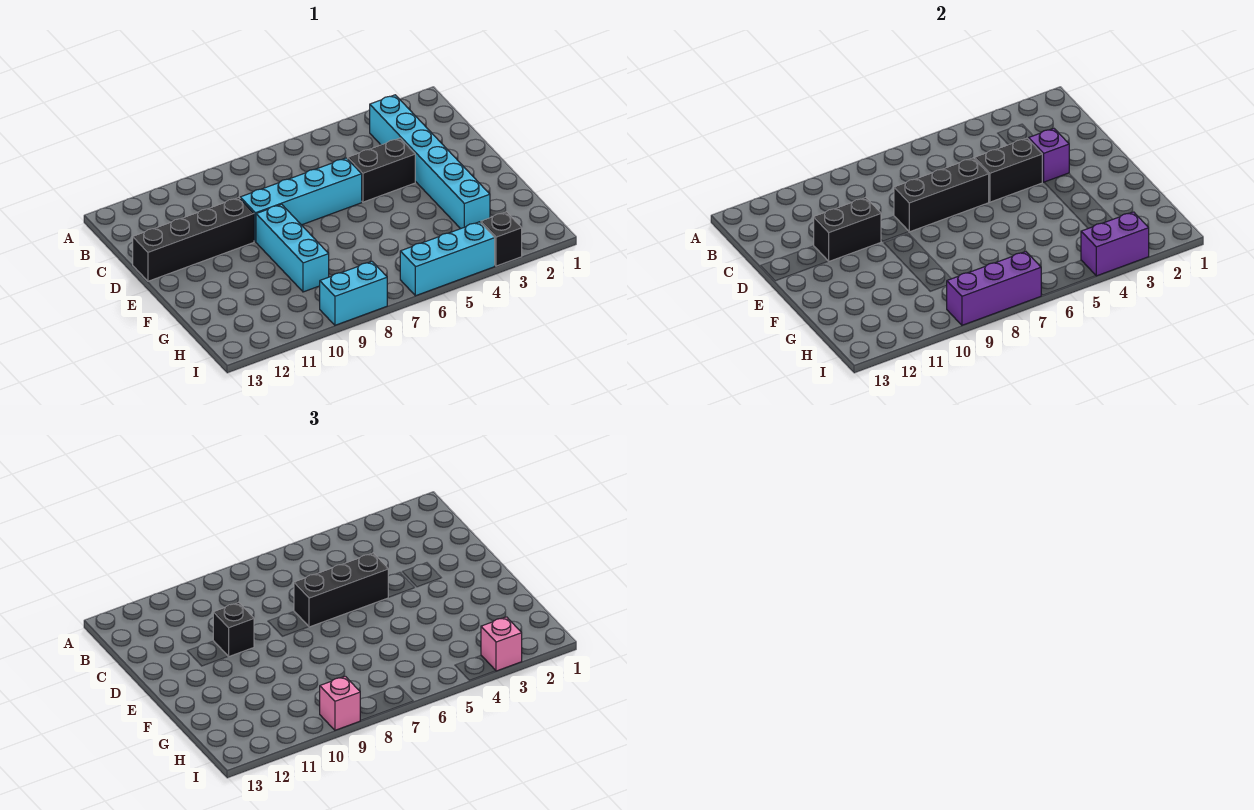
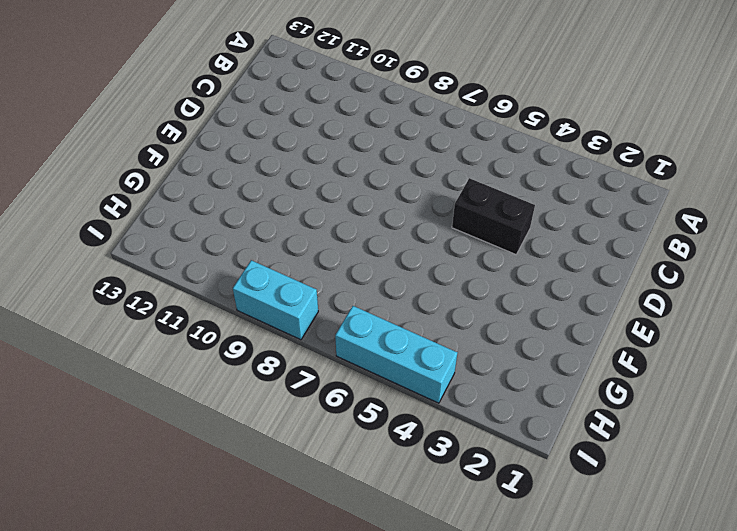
none -> cyan 1x6 brick [370,95,490,229]
none -> cyan 1x4 brick [240,158,362,242]
none -> black 1x4 brick [133,198,254,281]

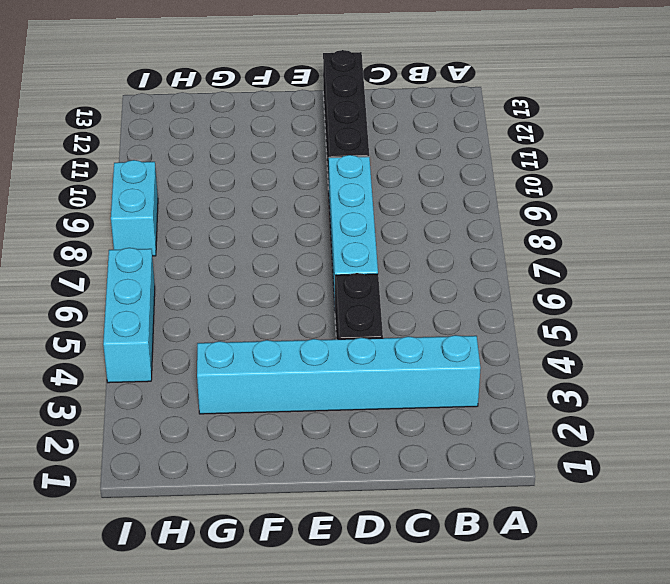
none -> cyan 1x3 brick [256,204,329,292]
none -> black 1x1 brick [481,212,522,266]
none -> purple 1x1 brick [1028,128,1069,182]

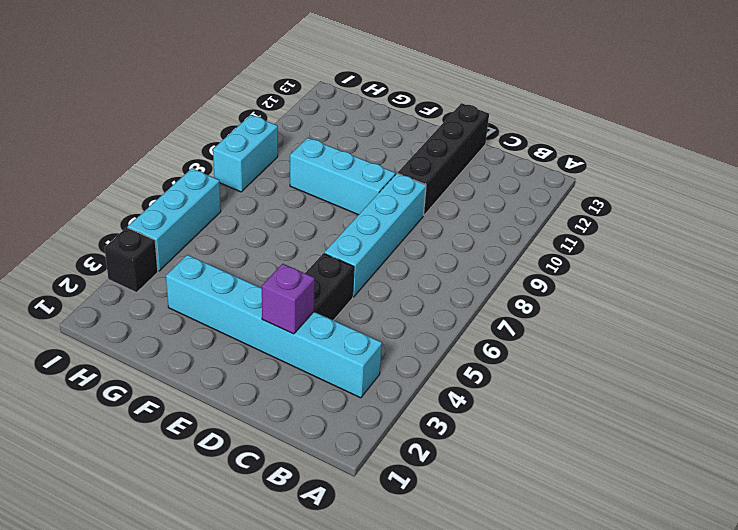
none -> black 1x2 brick [975,138,1042,202]
none -> black 1x3 brick [894,158,989,232]
none -> black 1x2 brick [814,198,881,261]

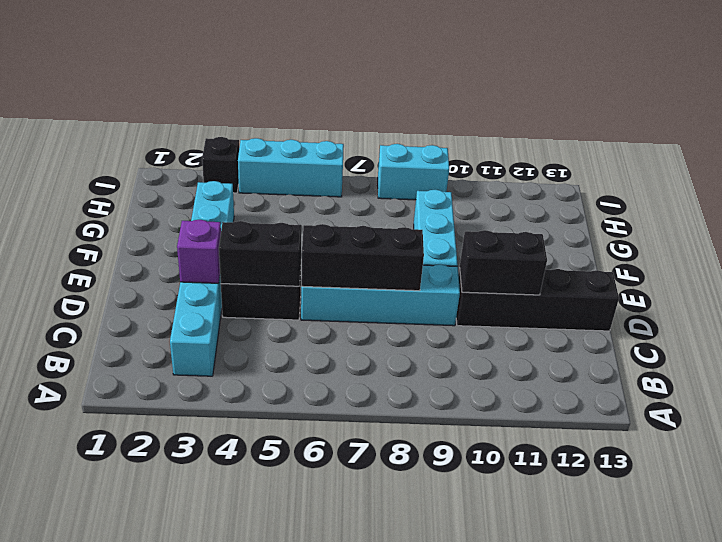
none -> purple 1x2 brick [1081,212,1149,276]
none -> purple 1x3 brick [946,252,1041,325]
none -> black 1x3 brick [294,553,388,627]

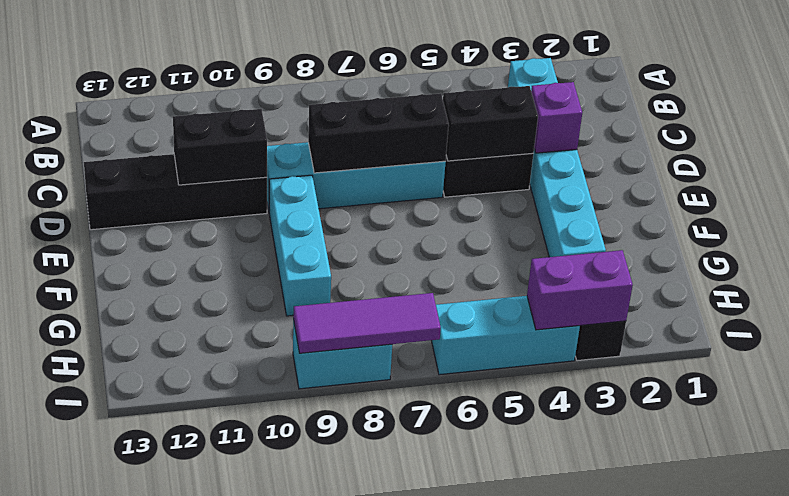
purple 1x3 tile [293,293,441,353] -> purple 1x3 brick [946,252,1041,325]
none -> black 1x3 brick [294,553,388,627]
none -> black 1x1 brick [213,603,254,657]
none -> pink 1x1 brick [481,617,522,671]

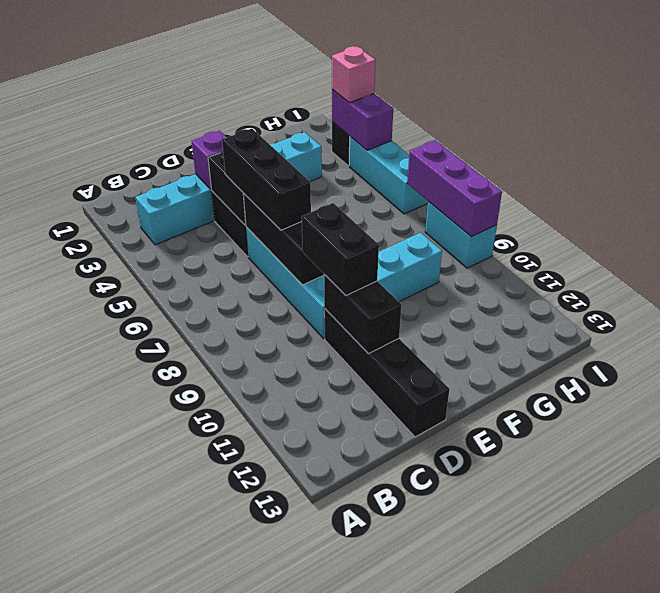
black 1x2 brick [302,203,379,295] -> black 1x1 brick [213,603,254,657]
none -> pink 1x1 brick [320,676,360,730]

